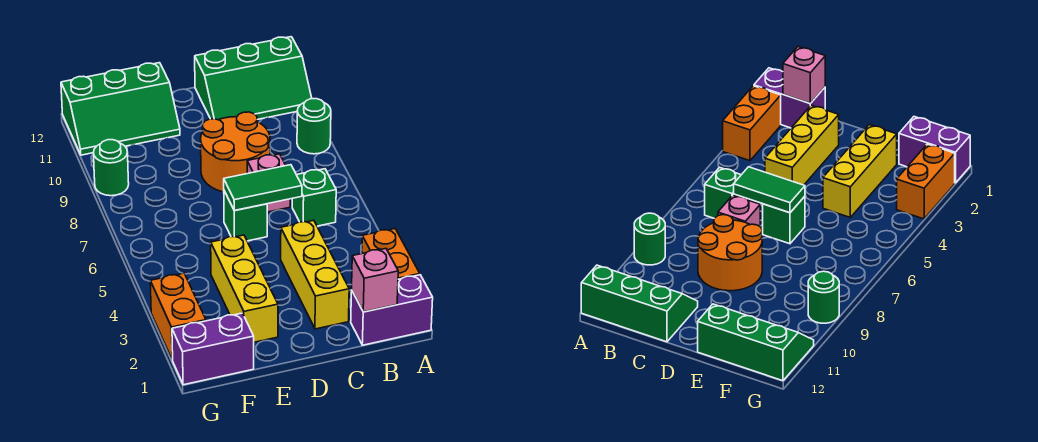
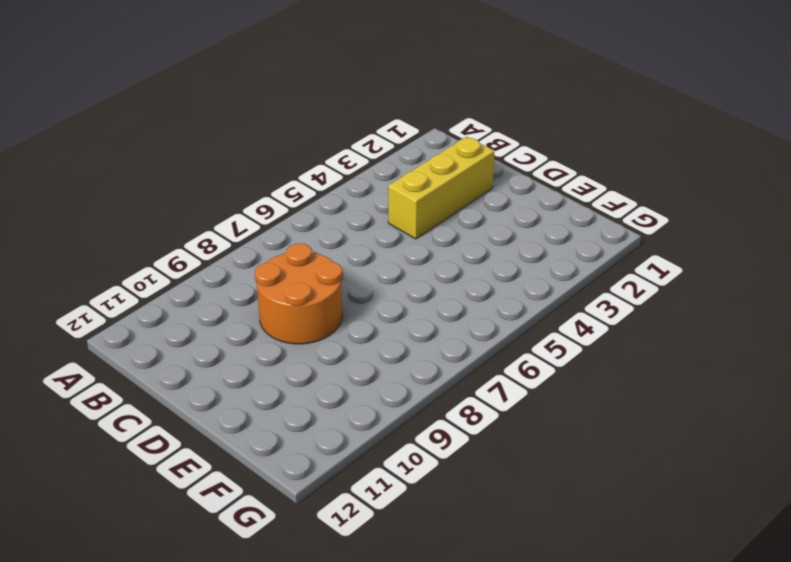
none -> purple 1x2 brick [351,275,433,345]
none -> orange 1x2 brick [362,229,420,279]
none -> green 1x1 round brick [297,99,331,154]

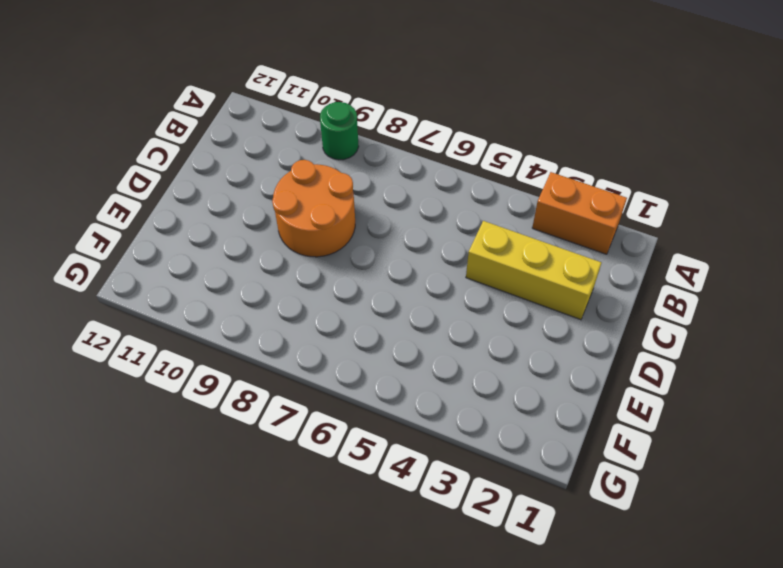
none -> purple 1x2 brick [351,275,433,345]
none -> green 2x3 slope [195,37,312,120]
none -> green 1x1 brick [292,169,336,226]

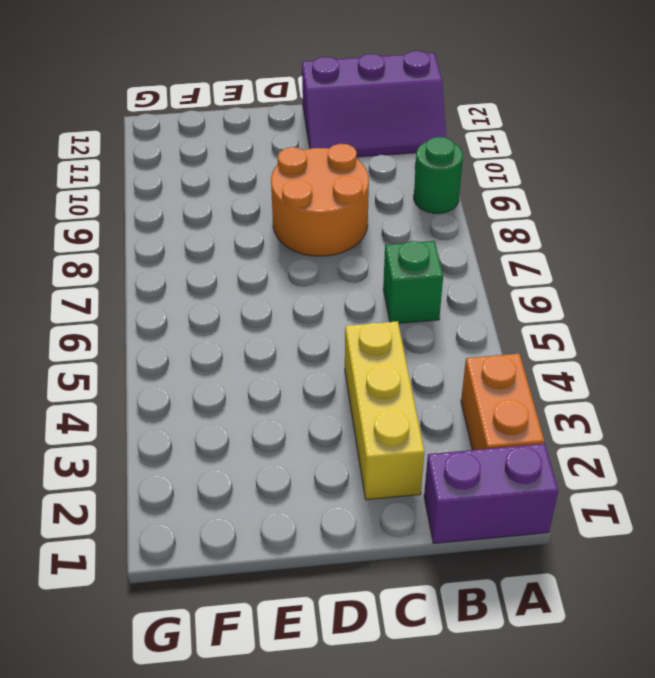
purple 2x3 slope [302,51,446,157] -> green 2x3 slope [195,37,312,120]
none -> pink 1x1 brick [247,154,290,212]
none -> green 1x1 brick [224,191,267,241]
none -> yellow 1x3 brick [211,235,278,342]

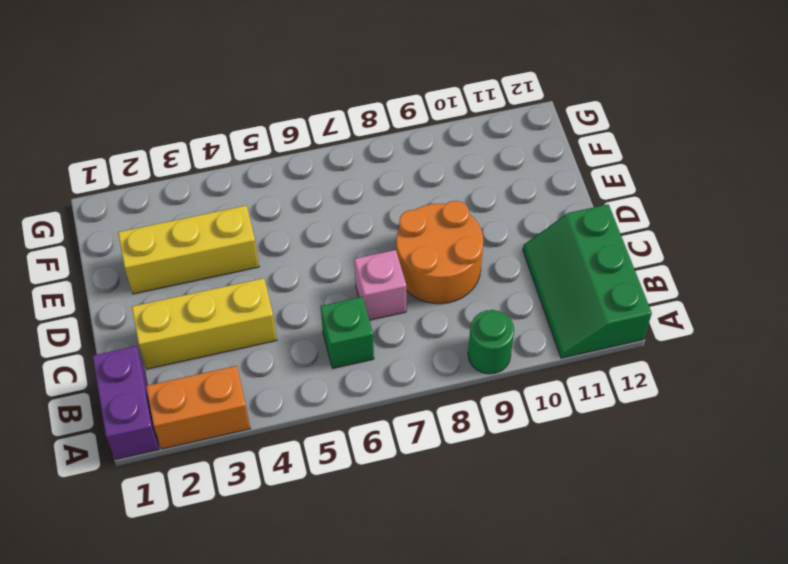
none -> green 1x1 brick [224,191,267,241]
none -> green 2x3 slope [61,63,180,155]
none -> purple 1x2 brick [172,313,254,385]

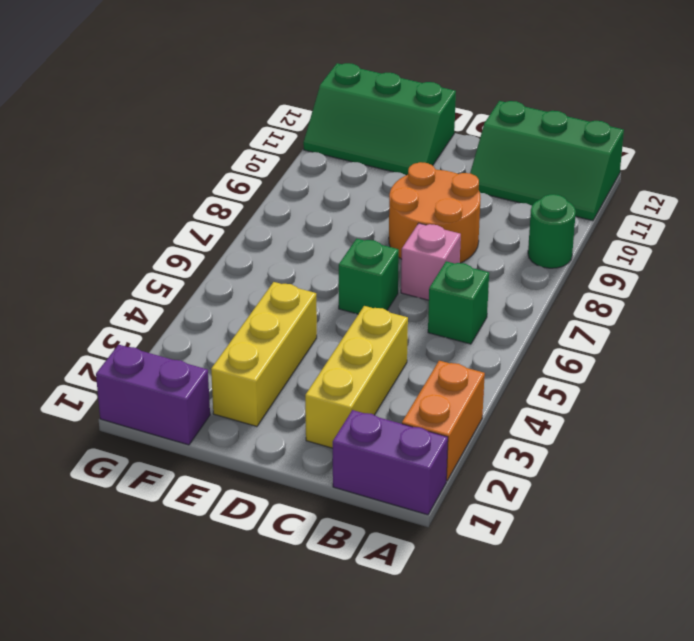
none -> orange 1x2 brick [150,273,206,360]
none -> green 1x1 round brick [93,140,129,196]
none -> pink 1x1 brick [352,249,398,312]

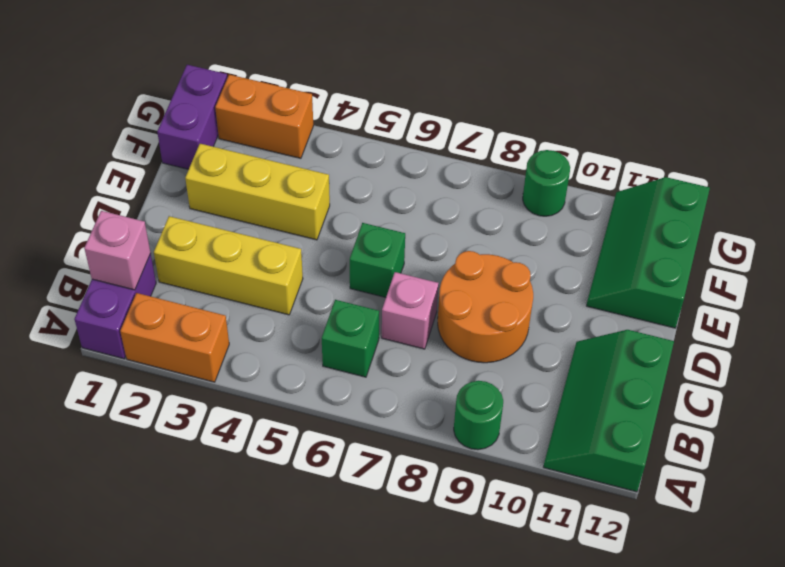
none -> green 1x2 tile [224,165,302,211]

